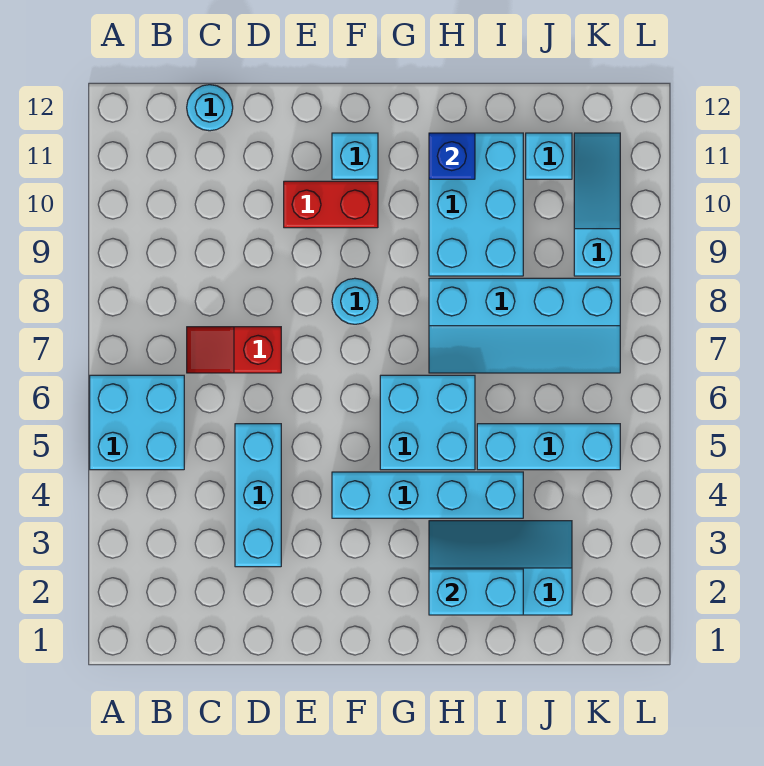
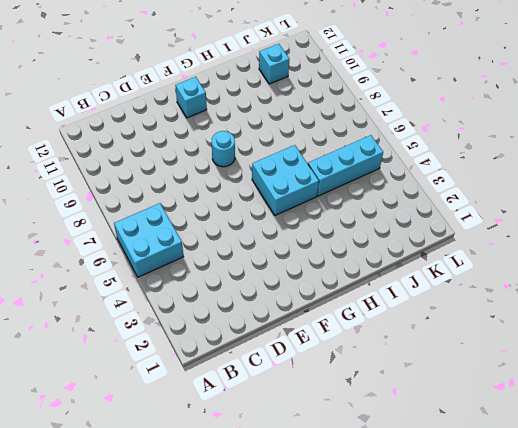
none -> red 1x2 slope [187,327,281,373]
none -> cyan 1x1 round brick [187,85,233,131]
none -> cyan 1x3 brick [235,424,281,567]

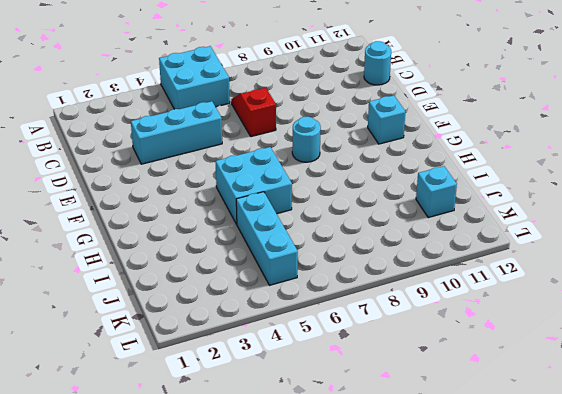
none -> red 1x2 brick [284,181,378,228]
none -> cyan 1x4 brick [332,472,523,518]
none -> cyan 2x3 slope [429,521,572,615]

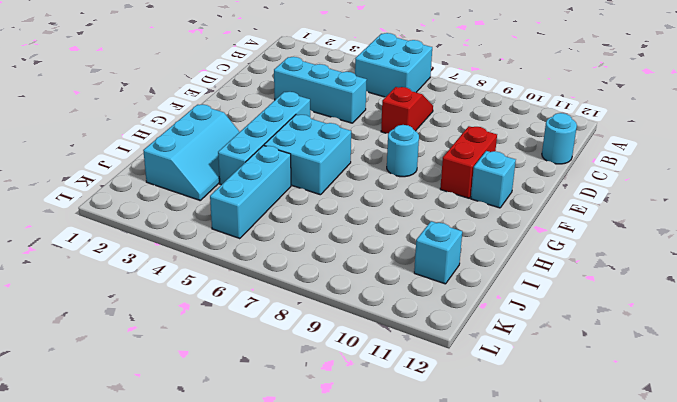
none -> cyan 2x4 slope [429,278,620,373]
none -> cyan 2x3 brick [429,133,523,276]
none -> cyan 1x3 slope [574,133,620,276]

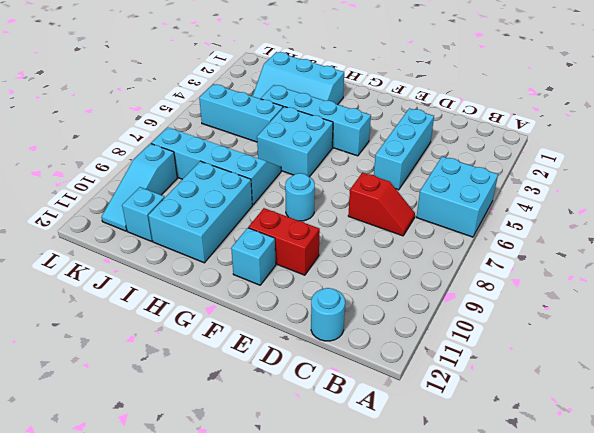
none -> cyan 1x2 brick [429,569,523,615]
none -> blue 1x1 brick [429,133,475,179]

